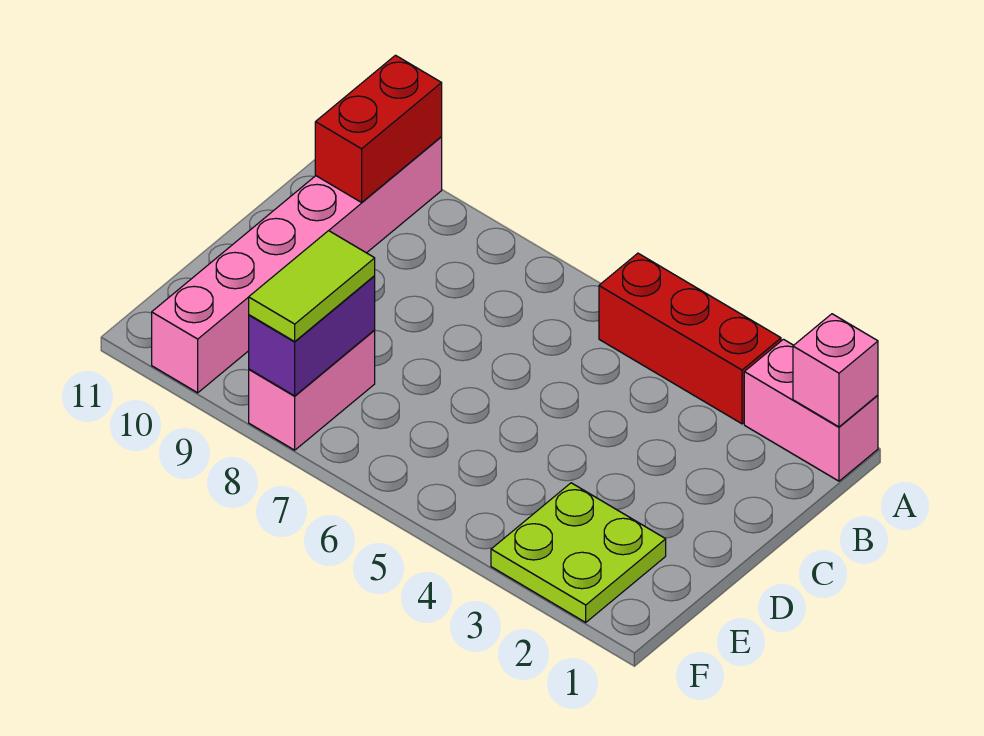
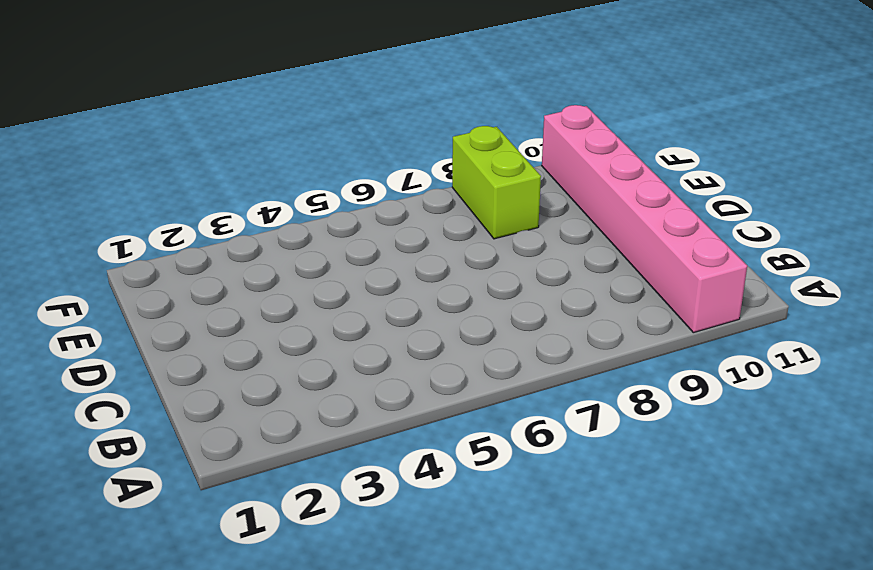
lime 1x2 brick [452,126,541,239] -> pink 1x2 brick [249,330,375,450]
none -> pink 1x2 brick [744,339,878,481]
none -> red 1x3 brick [599,253,781,424]

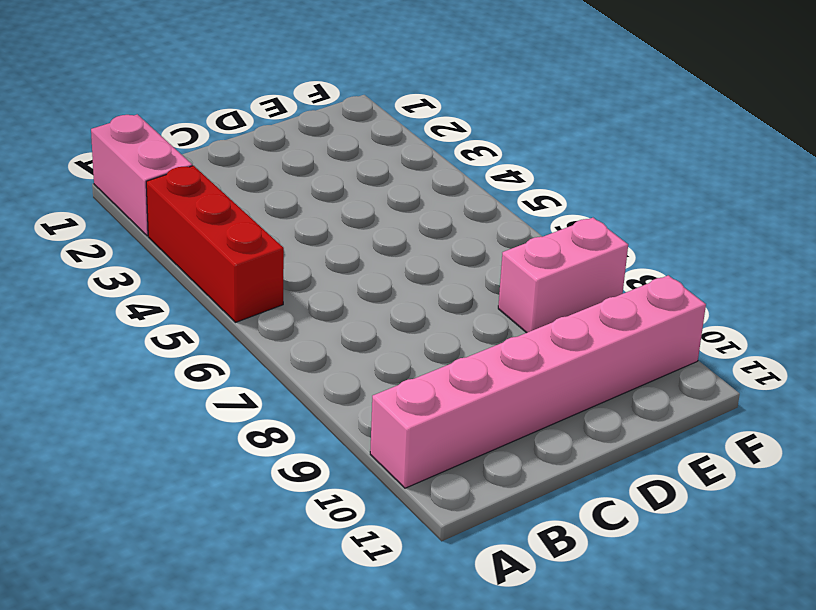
none -> lime 2x2 plate [491,483,666,622]
none -> pink 1x1 brick [793,314,878,427]

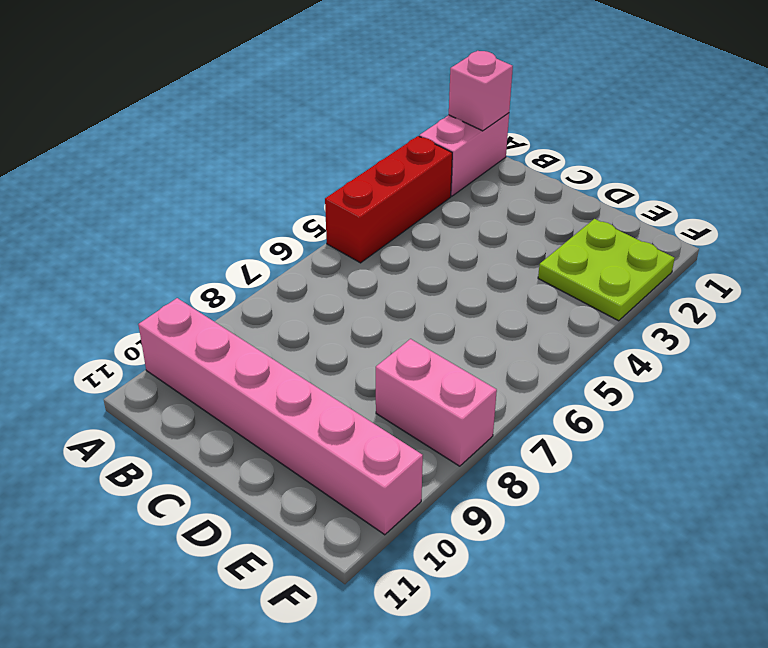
none -> red 1x2 brick [315,55,442,202]
none -> purple 1x2 brick [249,276,375,396]

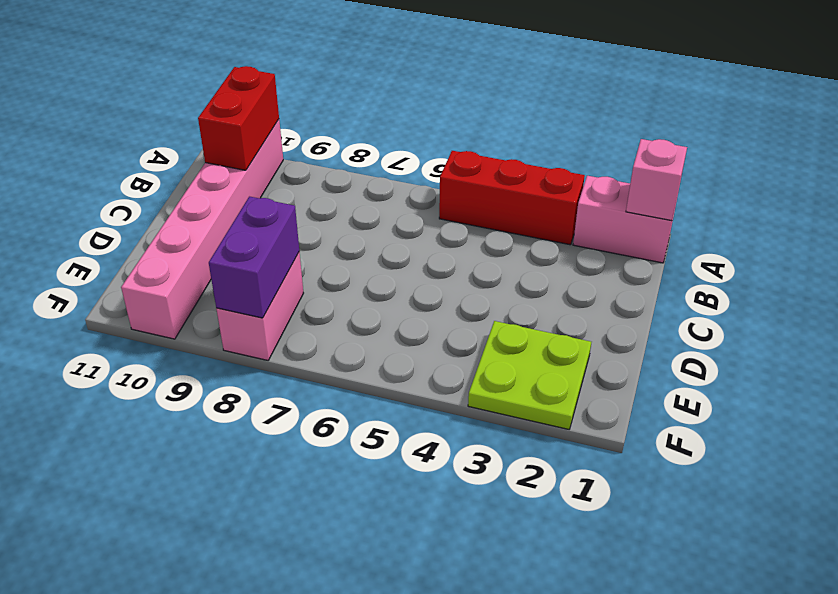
none -> lime 1x2 tile [249,231,375,341]

